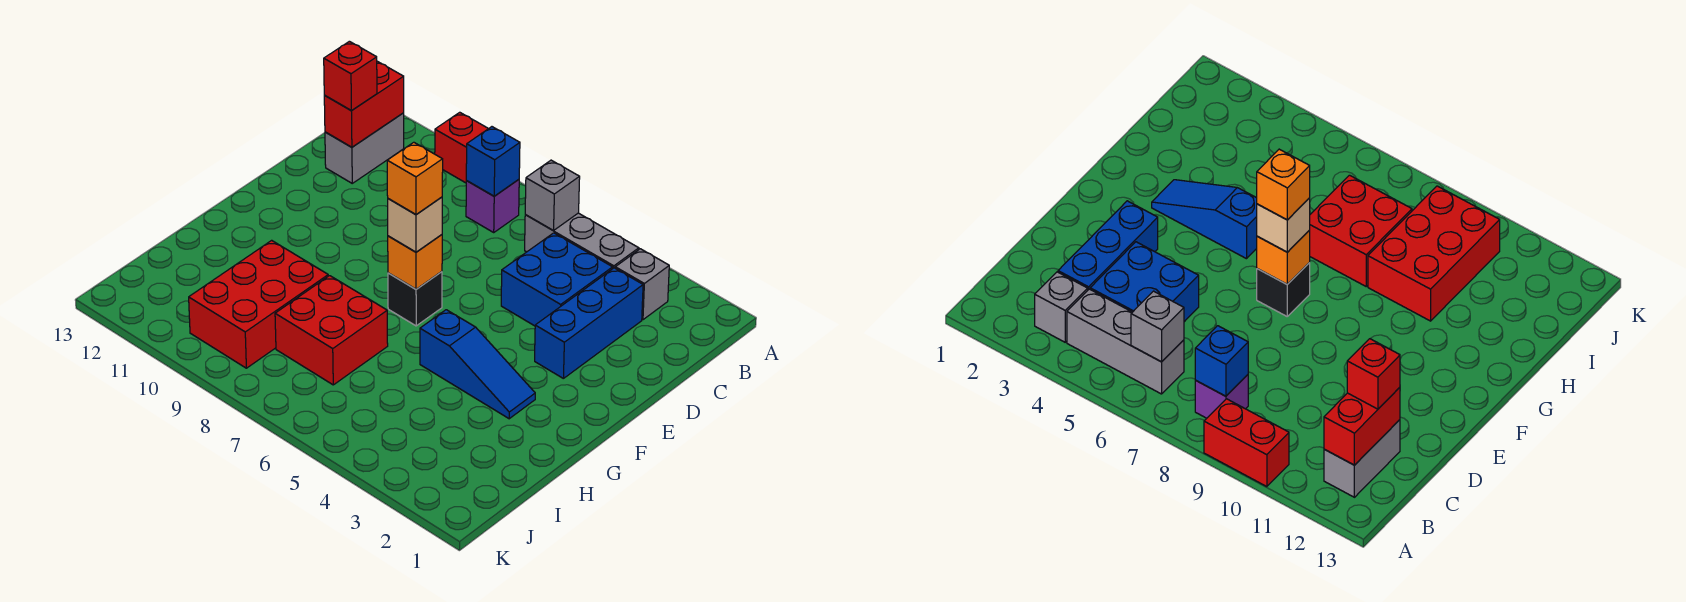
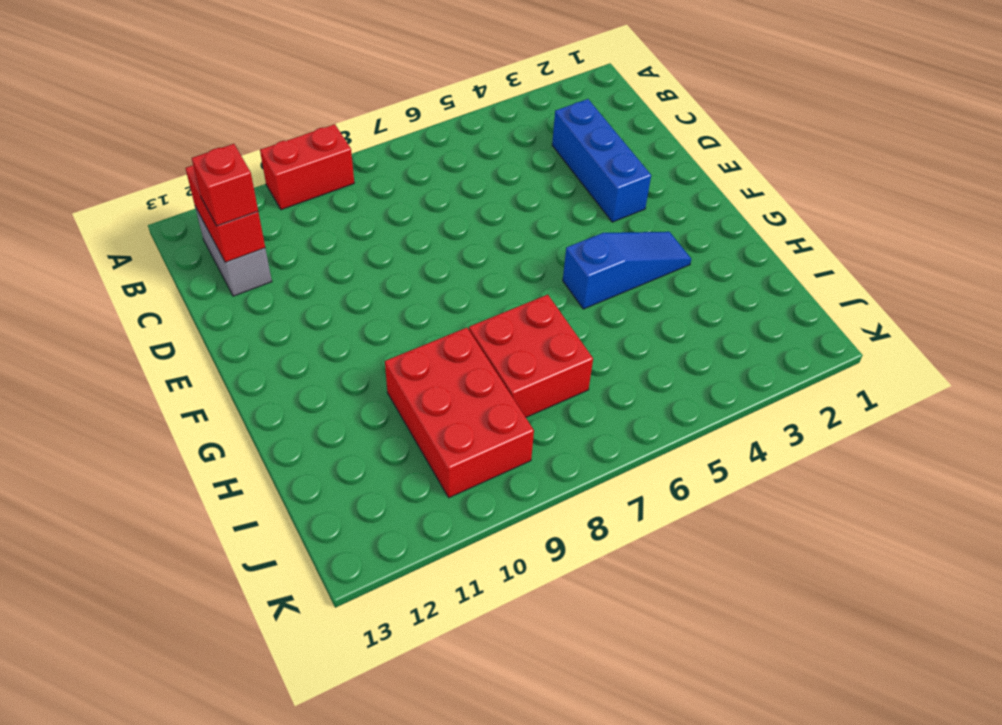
none -> grey 1x1 brick [615,249,669,320]
none -> grey 1x3 brick [525,213,639,268]
none -> purple 1x1 brick [466,180,519,232]

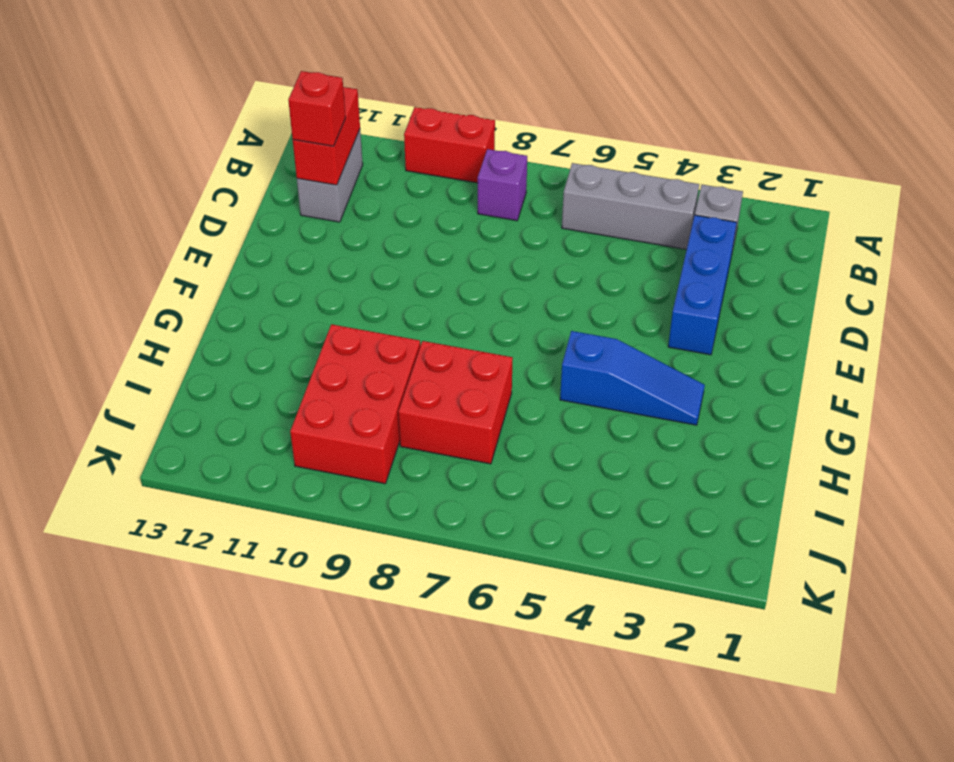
none -> blue 2x2 brick [501,233,613,326]
none -> black 1x1 brick [388,272,442,326]
none -> grey 1x1 brick [525,160,580,231]

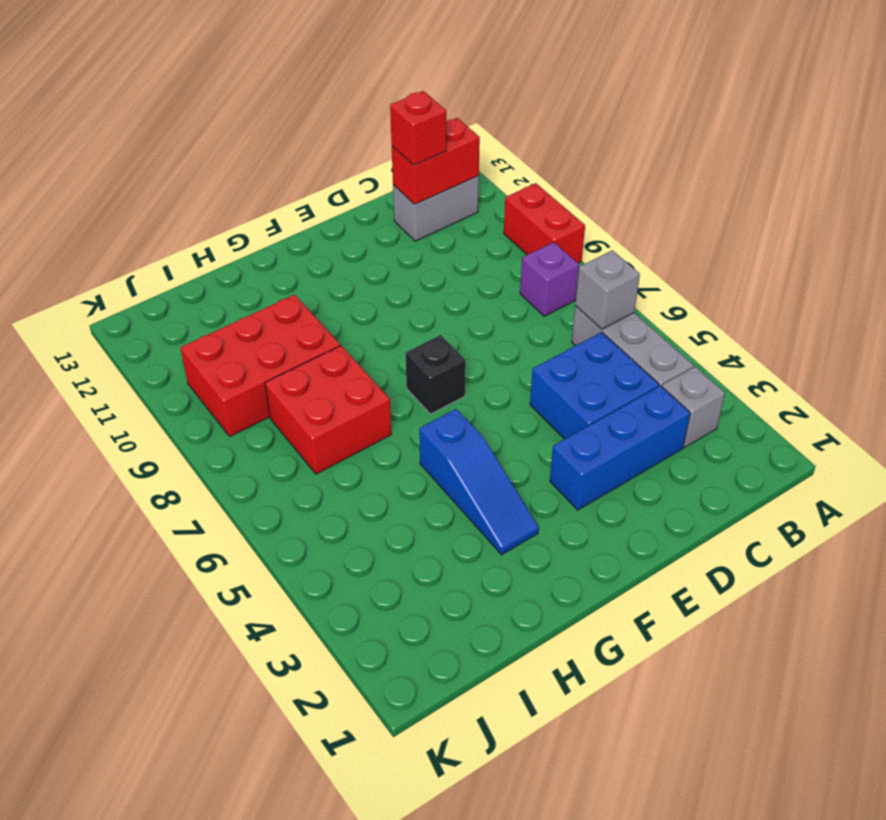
none -> blue 1x1 brick [466,127,520,196]
none -> orange 1x1 brick [388,235,442,289]
none -> tan 1x1 brick [388,197,442,252]

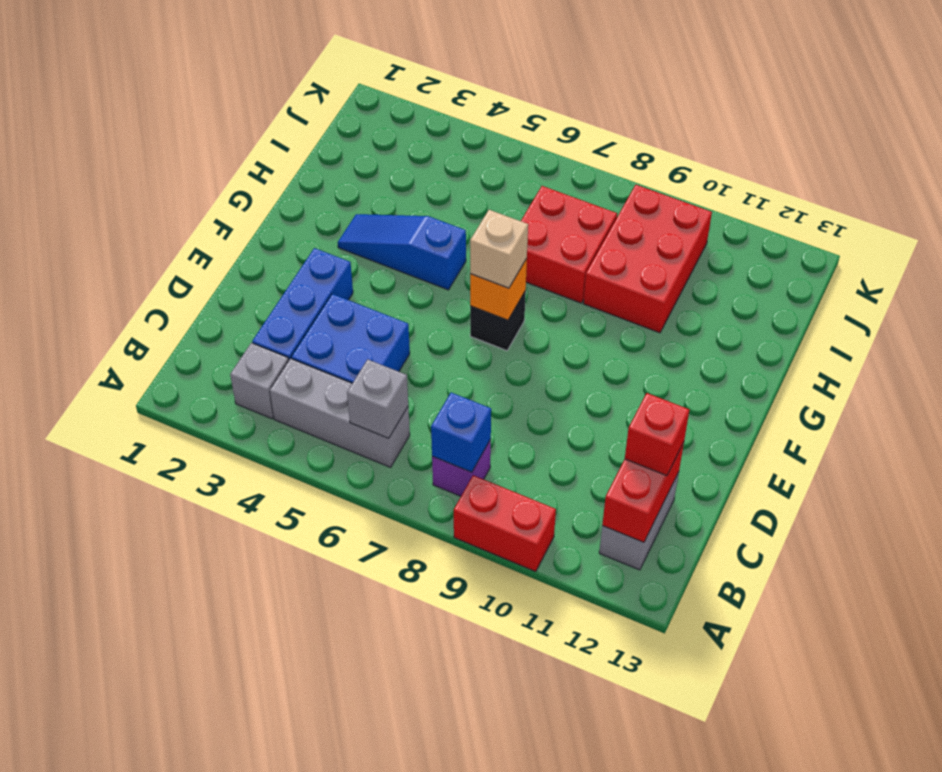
none -> orange 1x1 brick [387,142,443,215]

